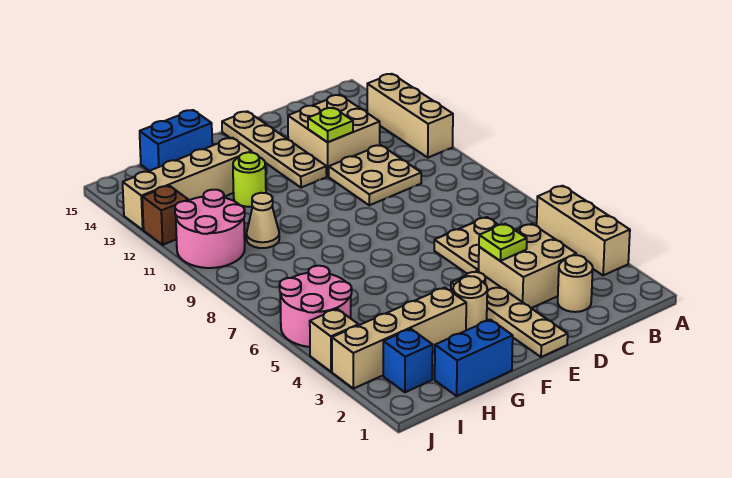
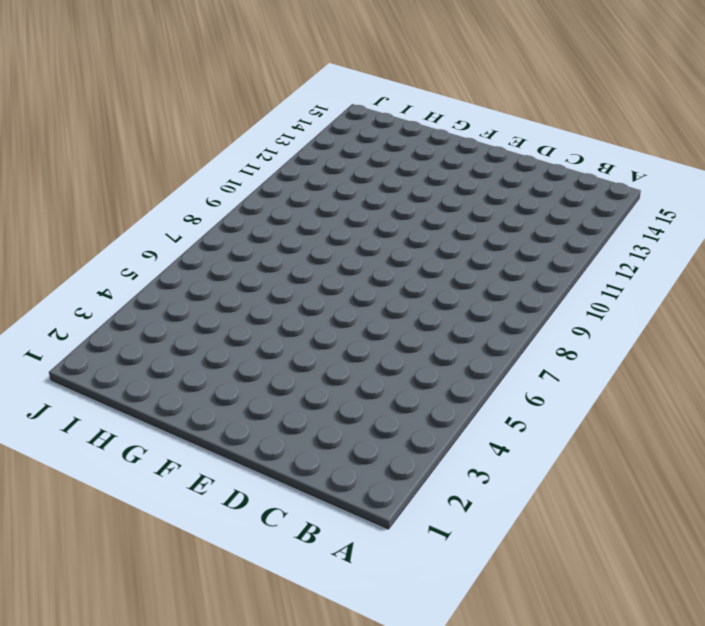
none -> tan 1x3 brick [537,186,630,275]
none -> tan 1x3 brick [367,74,453,158]
none -> tan 1x1 round brick [558,255,593,312]

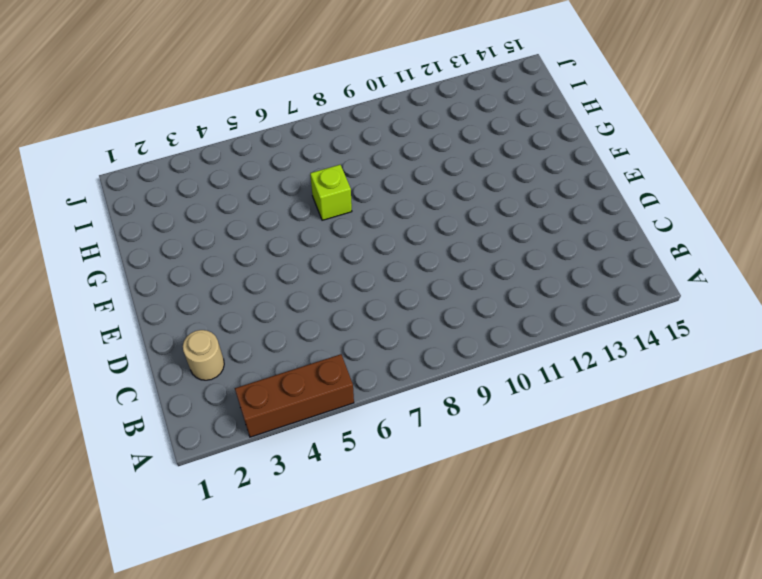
brown 1x3 brick [235,354,354,437] -> tan 1x3 brick [537,186,630,275]
lime 1x1 brick [310,165,352,220] -> none
none -> tan 1x3 brick [367,74,453,158]
none -> tan 2x2 brick [479,224,576,308]
none -> tan 2x2 plate [434,217,498,274]

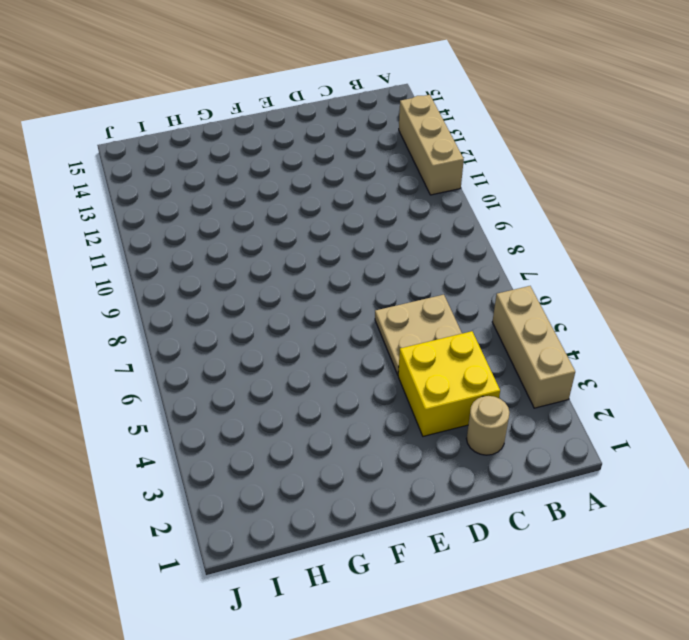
yellow 2x2 brick [398,331,500,436] -> tan 2x2 brick [479,224,576,308]
none -> tan 2x2 plate [329,145,421,205]
none -> tan 2x2 brick [288,95,380,176]
none -> tan 1x4 plate [451,271,568,357]

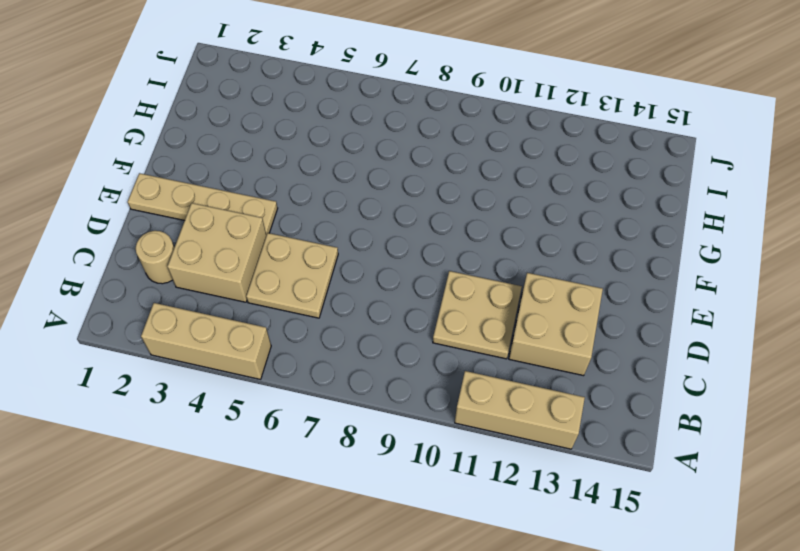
none -> tan 1x4 plate [222,111,327,188]
none -> tan 1x1 round brick [453,276,487,330]
none -> blue 1x2 brick [435,320,513,396]

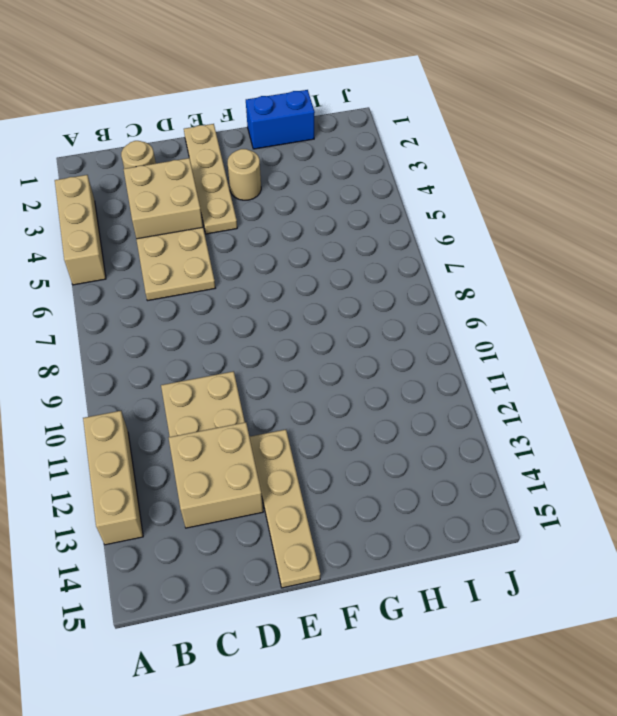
none -> tan 1x4 brick [332,287,466,389]
none -> lime 1x1 round brick [233,152,266,207]
none -> tan 1x4 brick [123,138,252,230]

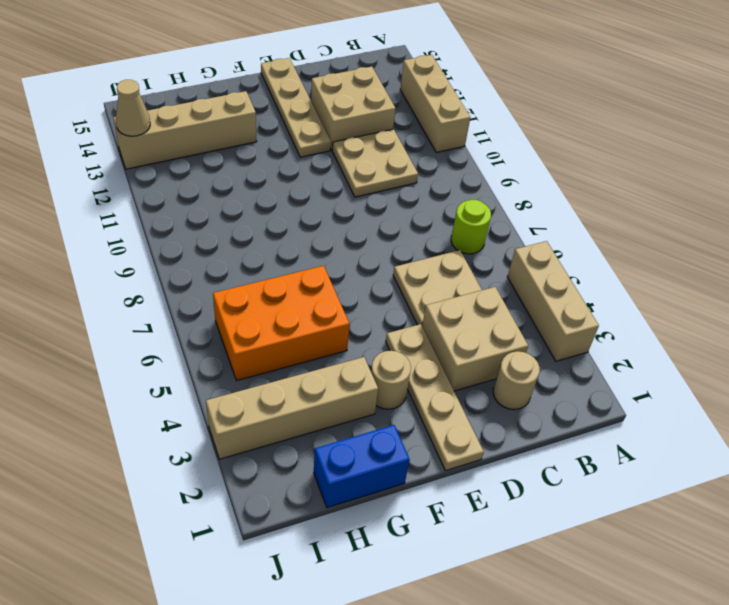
lime 1x1 round brick [451,200,491,254] -> lime 1x1 round brick moved to [233,152,266,207]
orange 2x3 brick [213,266,350,380] -> pink 2x2 round brick [279,266,352,347]
tan 1x1 cone [116,80,150,136] -> tan 1x1 cone moved to [246,193,279,248]
none -> blue 1x2 brick [140,110,212,171]
none -> blue 1x1 brick [383,329,433,392]
none -> pink 2x2 round brick [175,190,245,268]

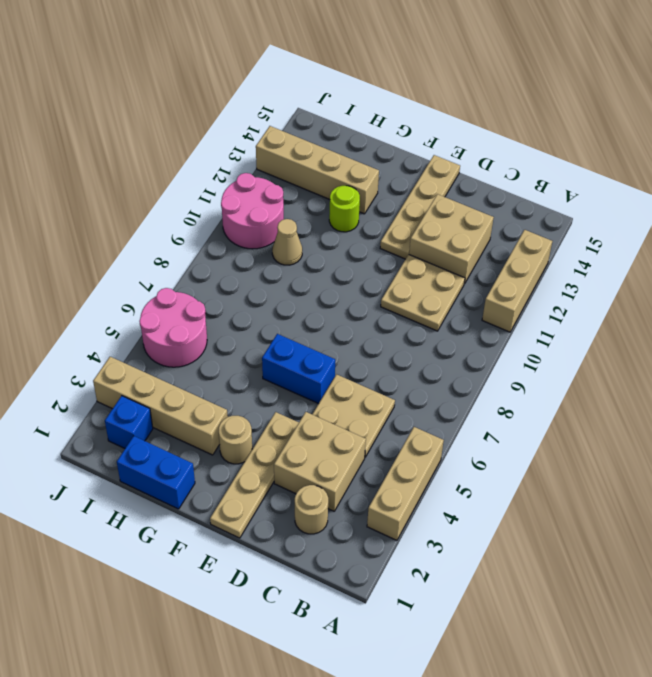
blue 1x2 brick [262,334,335,404] -> blue 1x2 brick moved to [140,110,212,171]
none -> tan 1x1 brick [310,309,358,372]
none -> brown 1x1 brick [142,186,188,245]
none -> lime 1x1 plate [479,224,527,261]

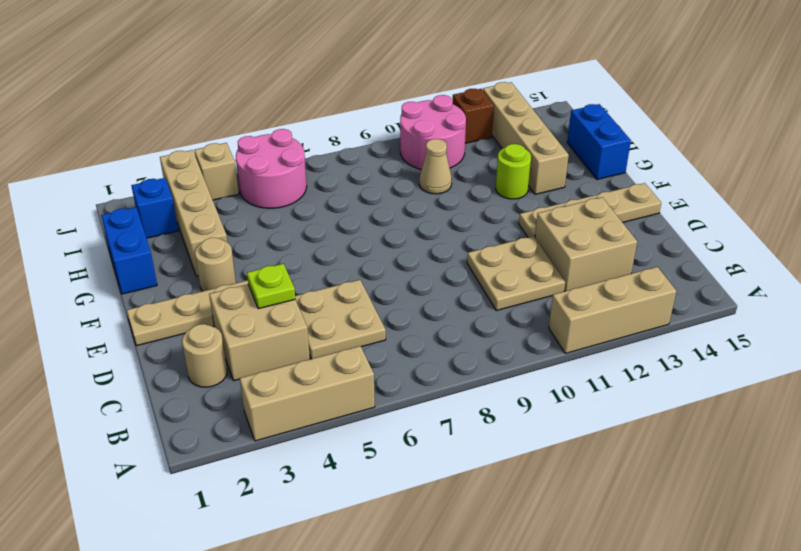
none -> lime 1x1 plate [308,108,353,142]

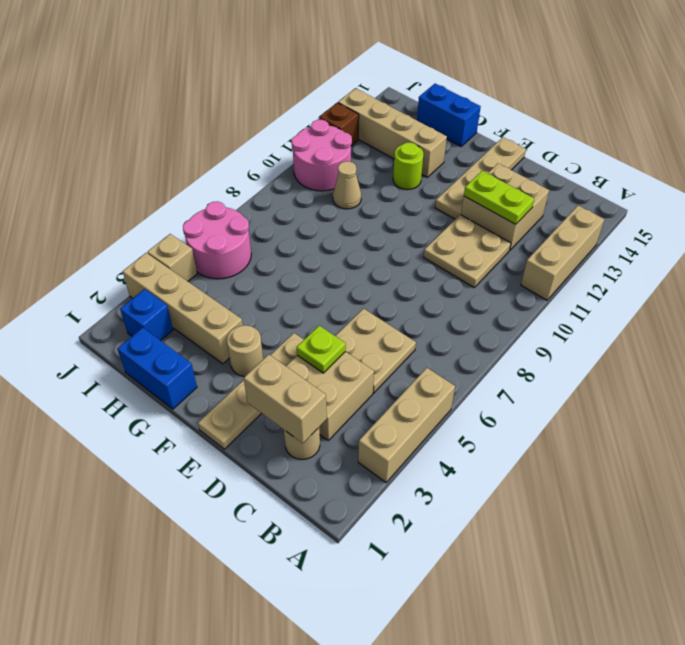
tan 1x2 brick [244,354,327,443] -> none
lime 1x2 plate [464,171,534,224] -> lime 1x1 plate [308,108,353,142]

